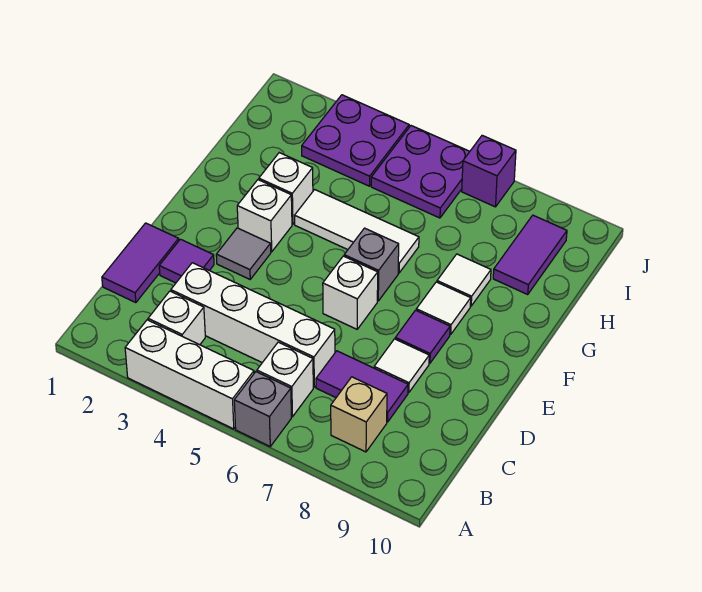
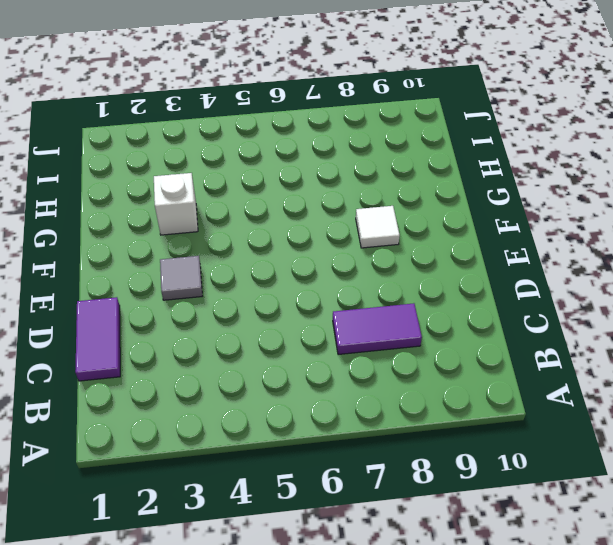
none -> white 1x3 brick [125,320,254,429]
none -> grey 1x1 brick [234,372,291,446]
none -> white 1x1 brick [148,291,205,345]

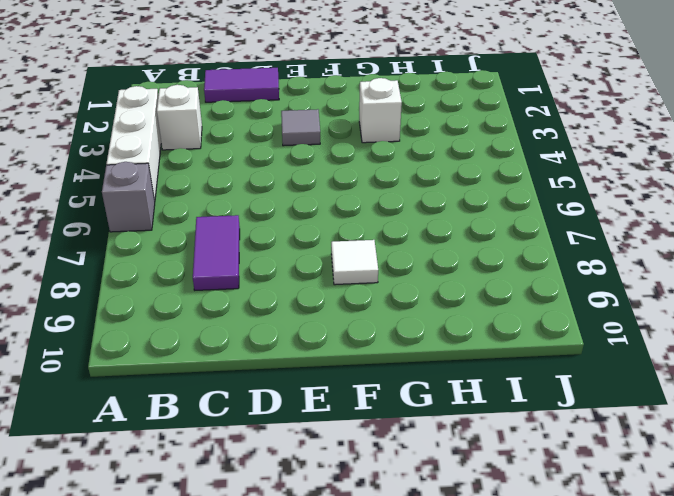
none -> white 1x1 brick [257,342,313,417]
none -> tan 1x1 brick [331,377,387,452]
none -> white 1x4 brick [171,263,335,387]

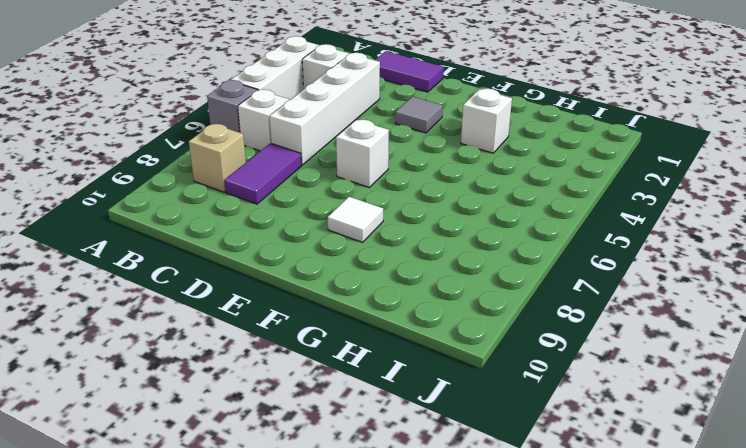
none -> purple 1x1 tile [159,239,214,283]
none -> white 1x1 tile [374,339,429,392]
none -> purple 1x1 tile [395,310,450,363]

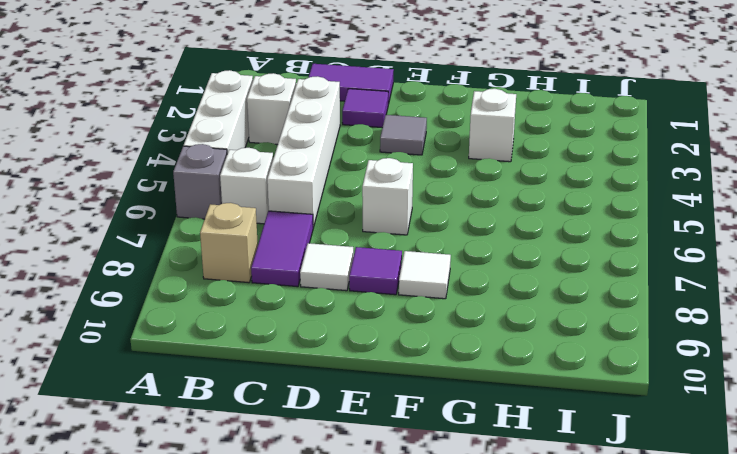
none -> white 1x1 brick [237,180,292,252]
none -> grey 1x1 brick [344,228,399,301]
none -> white 1x3 tile [295,190,419,273]

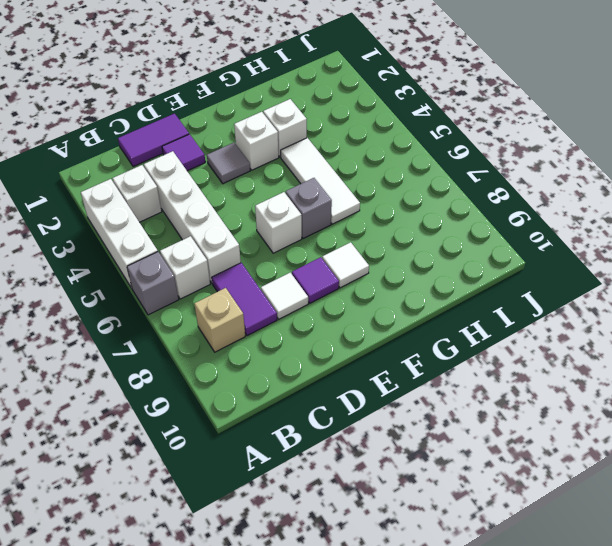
none -> white 1x1 tile [437,254,491,306]
none -> purple 1x2 tile [493,215,567,294]
none -> purple 2x2 plate [302,95,409,186]

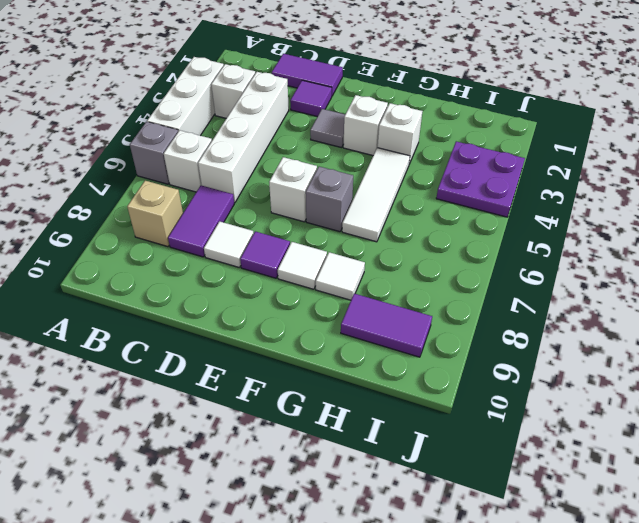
none -> purple 2x2 plate [371,126,470,218]
none -> purple 1x1 brick [462,135,516,207]

